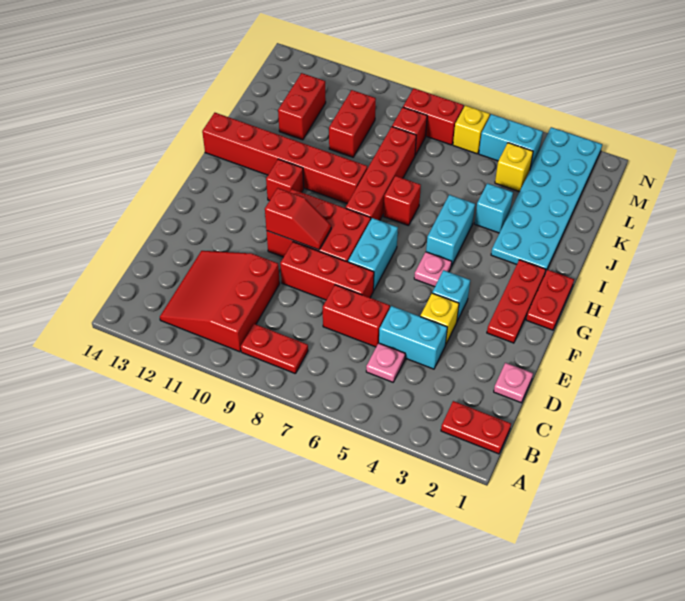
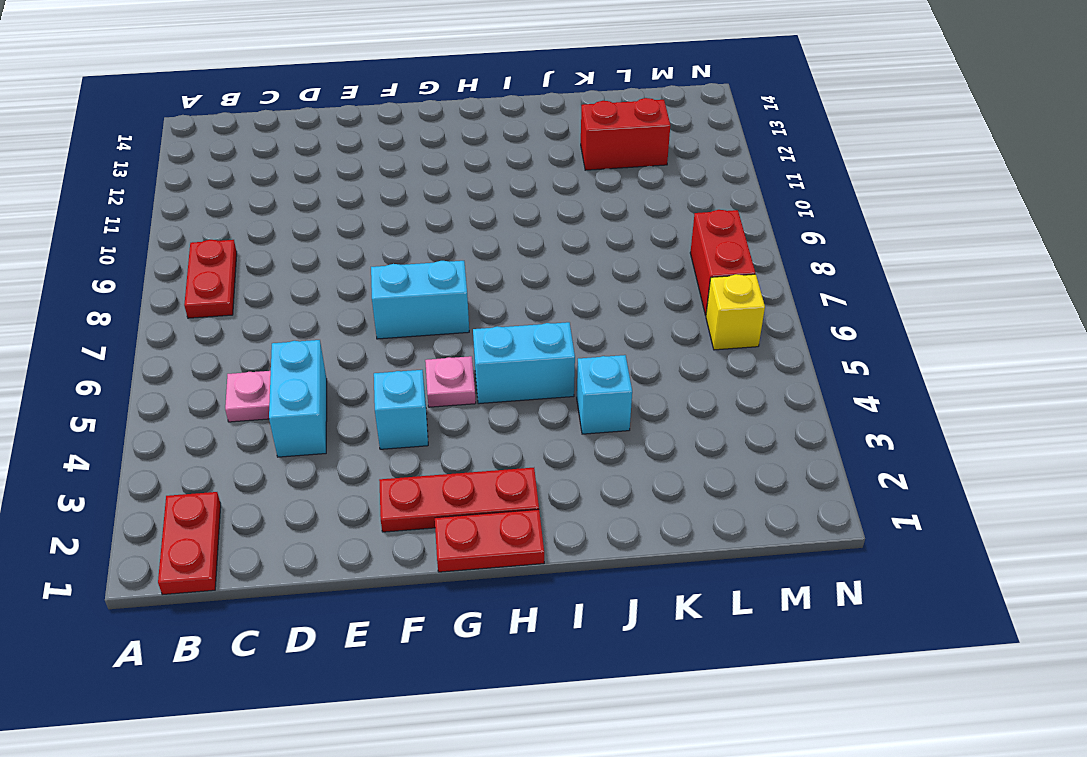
none -> red 3x3 slope [160,251,280,352]
none -> pink 1x1 plate [494,363,533,403]
none -> red 1x2 brick [323,285,390,347]
none -> yellow 1x1 brick [420,293,459,345]

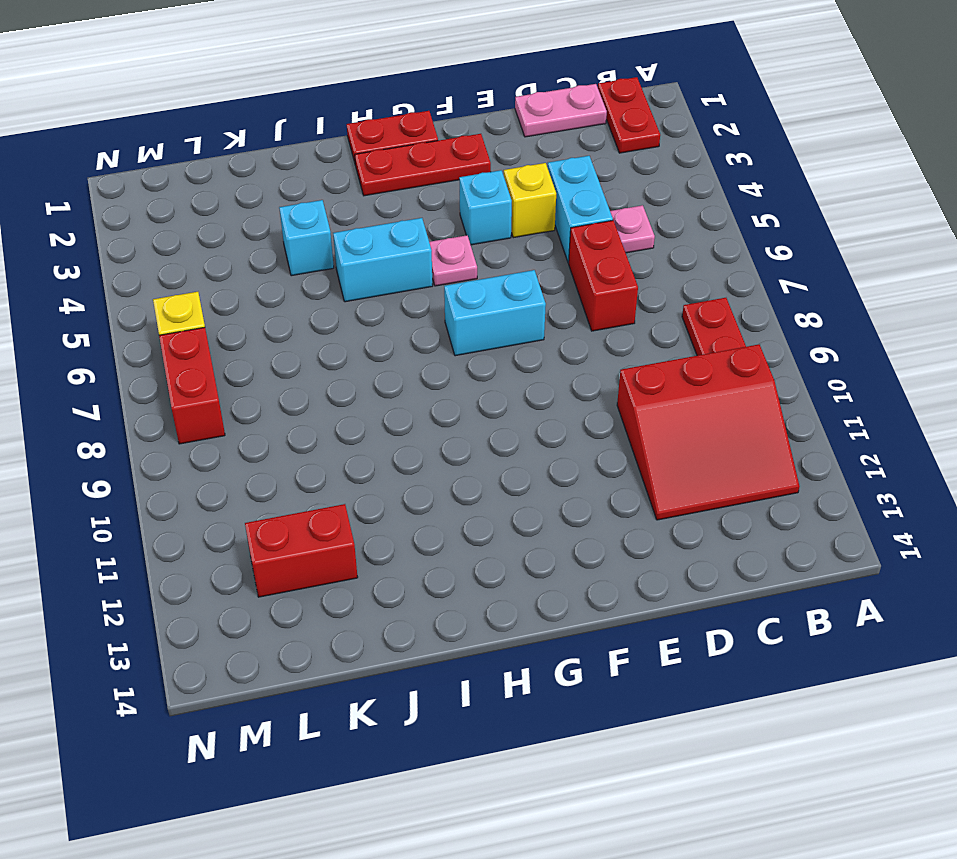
pink 1x2 plate [515,84,607,137] -> pink 1x1 plate [494,363,533,403]
none -> red 1x3 brick [280,242,374,300]
none -> red 2x3 brick [267,189,371,262]
none -> red 1x4 brick [346,127,416,221]
none -> red 1x1 brick [266,159,304,201]

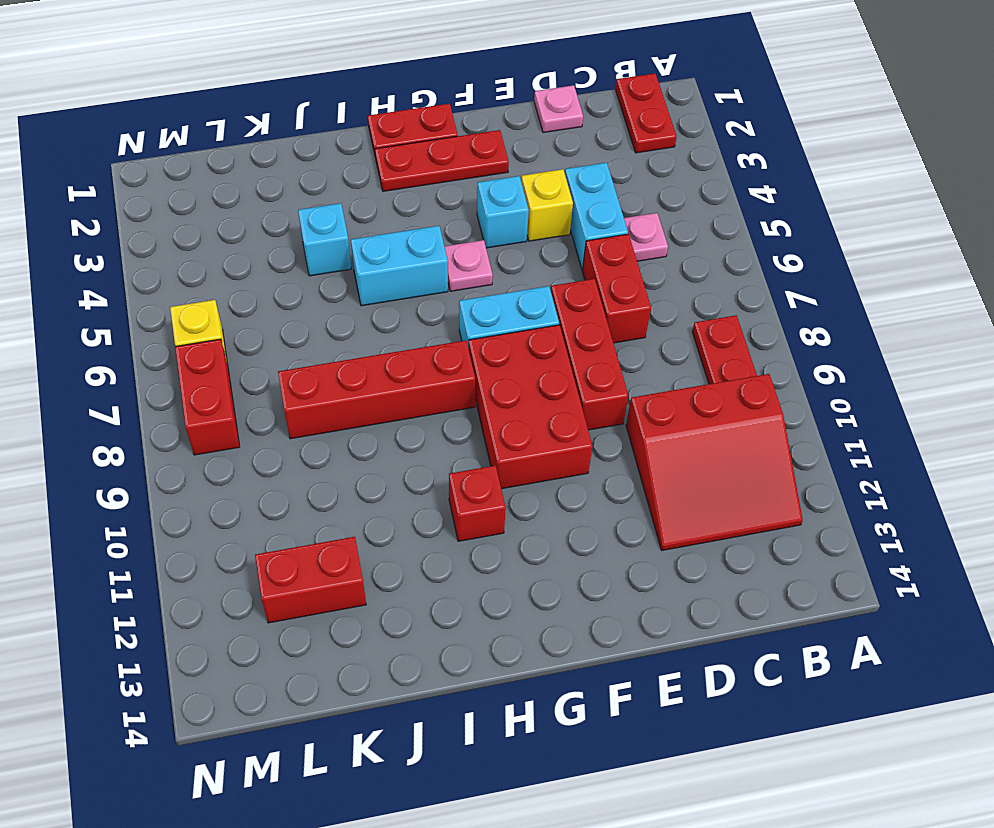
none -> cyan 2x6 plate [491,127,602,273]
none -> red 1x1 brick [383,176,421,226]
none -> red 1x6 brick [202,113,367,204]
none -> red 1x2 brick [329,90,376,157]

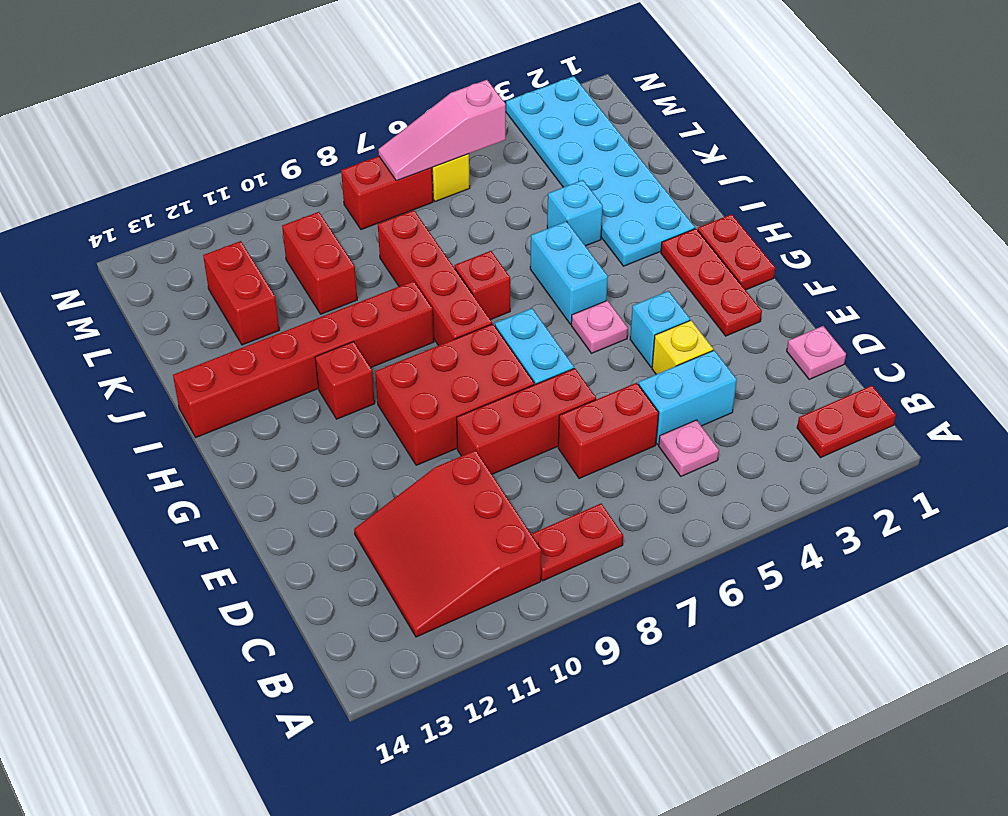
pink 1x3 slope [378,80,506,181] -> none
none -> yellow 1x1 brick [495,143,533,192]
none -> red 1x1 brick [392,107,427,155]
none -> cyan 1x2 brick [479,114,543,169]
none -> red 1x2 slope [265,188,331,250]

